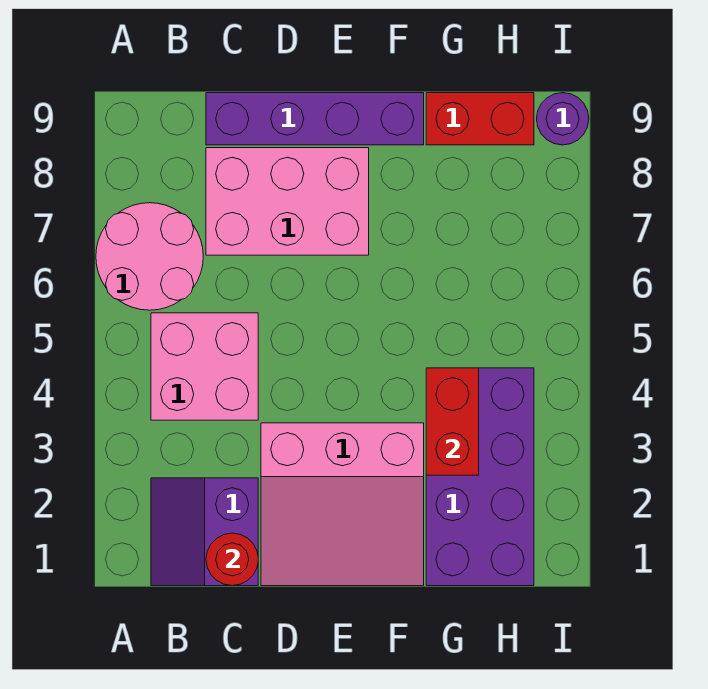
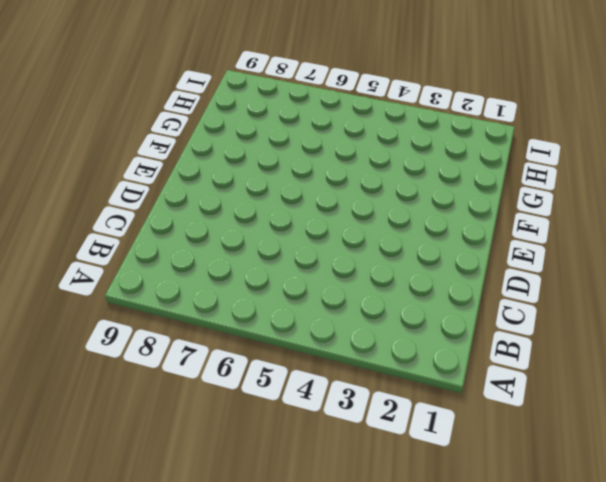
none -> pink 2x2 round brick [96,203,203,310]
none -> purple 2x2 slope [151,478,258,586]

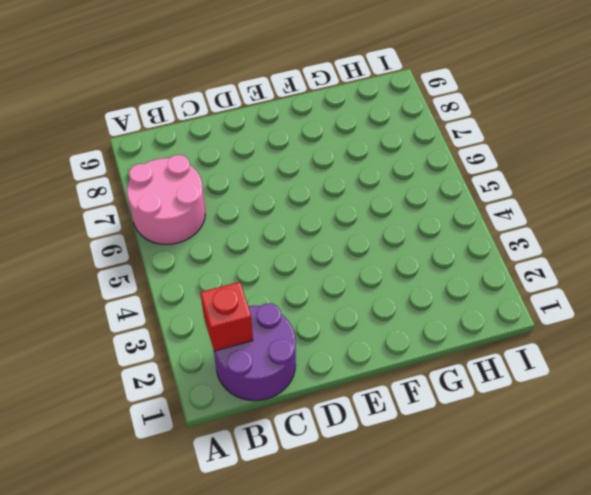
purple 2x2 round brick [214,303,296,401] -> purple 2x2 slope [151,478,258,586]
red 1x1 brick [200,282,253,351] -> none
none -> pink 2x2 brick [151,313,258,420]
none -> pink 2x3 brick [206,148,369,255]

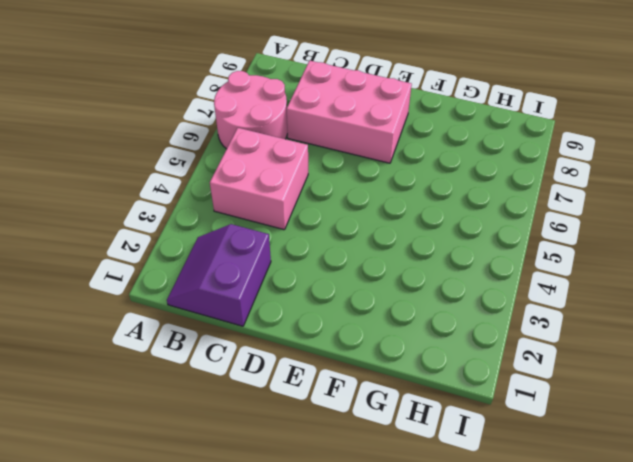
none -> purple 1x4 brick [206,93,424,145]
none -> pink 3x3 slope [261,423,424,586]

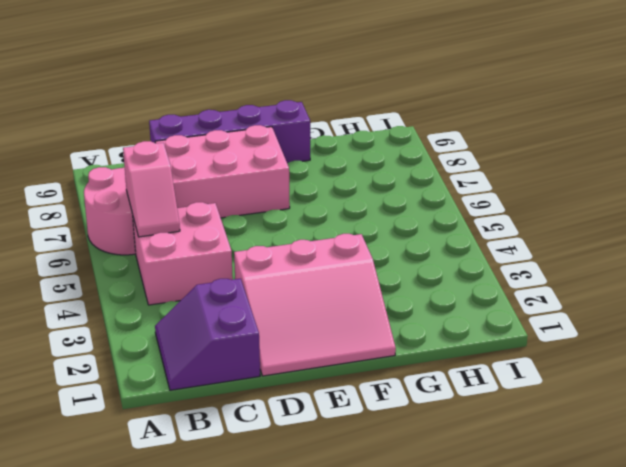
pink 1x2 slope [123,141,180,237] -> none
none -> purple 2x4 brick [426,368,534,586]
none -> red 1x2 brick [426,93,534,145]

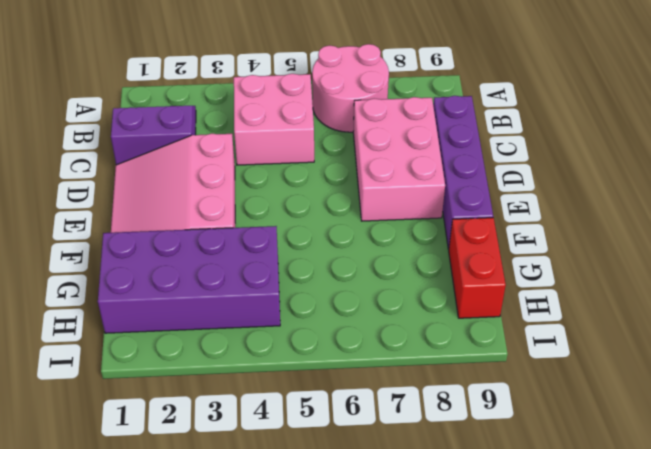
none -> purple 1x1 round brick [537,93,589,145]
none -> red 1x1 round brick [206,533,258,586]

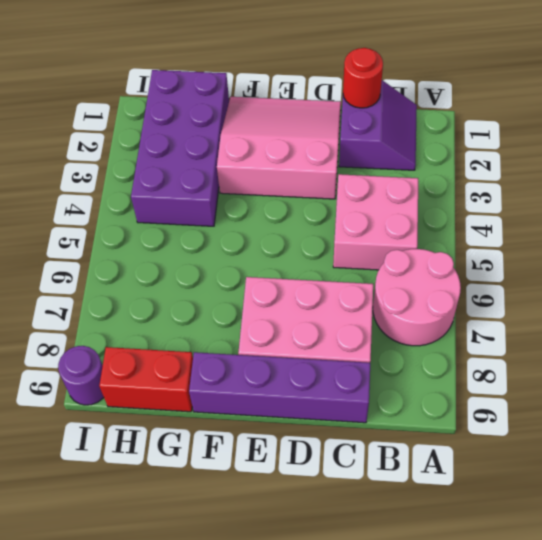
none -> red 1x2 brick [426,368,479,475]

